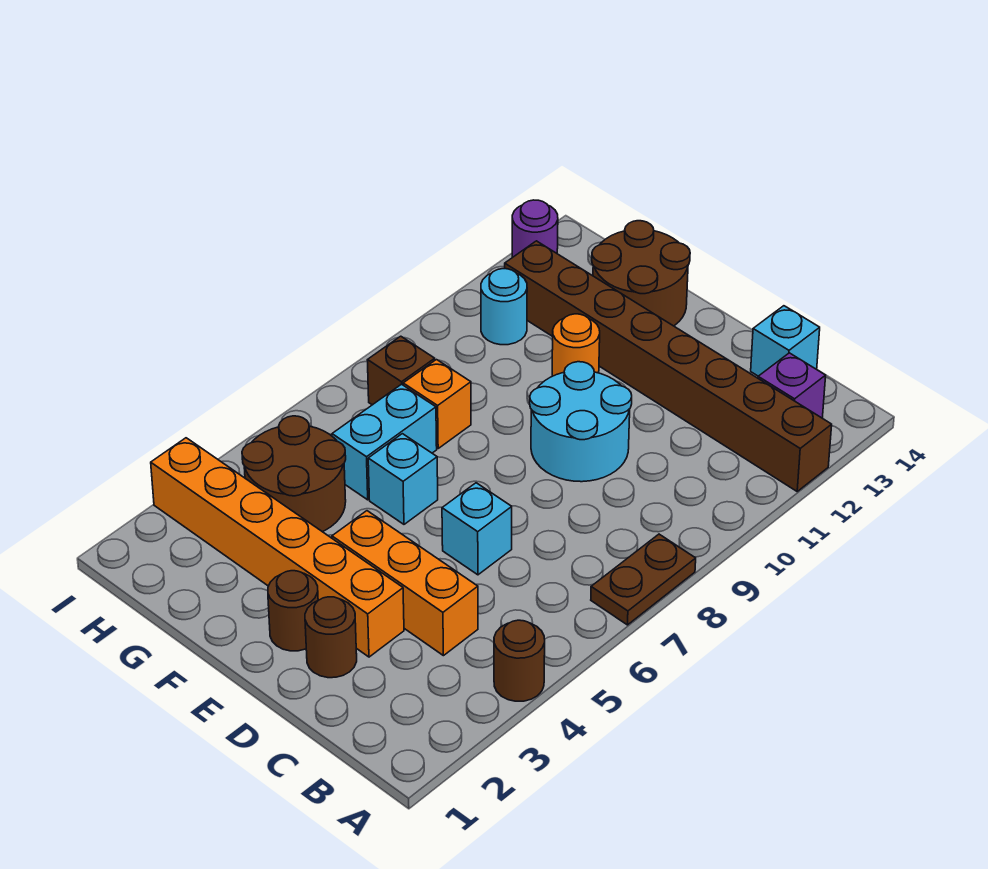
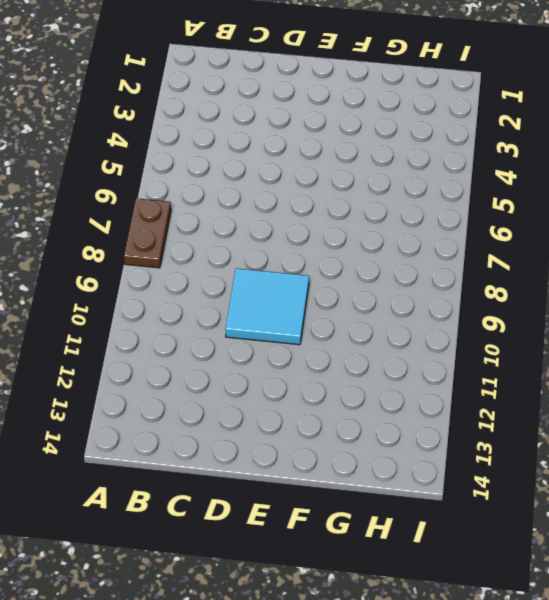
cyan 2x2 tile [226,268,309,345] -> cyan 2x2 round brick [530,362,632,482]
none -> brown 1x1 round brick [494,620,545,701]
none -> brown 1x8 brick [505,241,832,491]
none -> purple 1x1 brick [758,353,826,418]

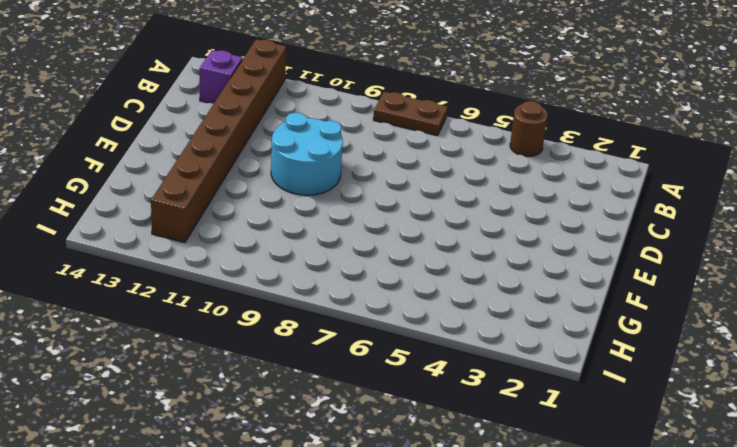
none -> orange 1x3 brick [332,511,478,656]
none -> cyan 1x1 brick [751,306,820,376]
none -> brown 1x1 round brick [305,597,357,678]

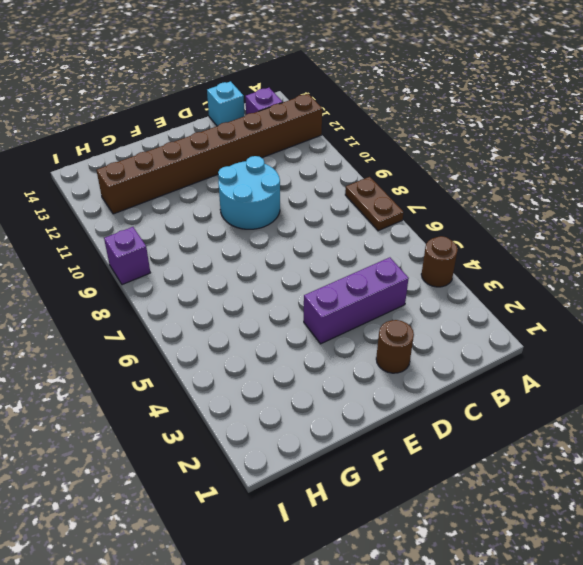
purple 1x3 brick [304,257,409,344] -> orange 1x3 brick [332,511,478,656]
purple 1x1 brick [104,227,150,285] -> none
none -> orange 1x6 brick [151,438,404,657]
none -> cyan 1x1 brick [442,483,512,575]
none -> brown 1x1 round brick [268,571,318,651]

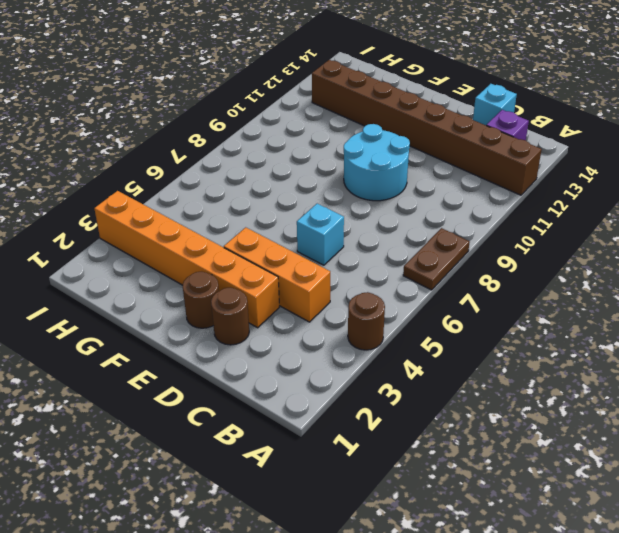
none -> cyan 1x1 brick [368,434,438,524]
none -> orange 1x1 round brick [552,314,600,376]
none -> brown 2x2 round brick [592,221,690,326]

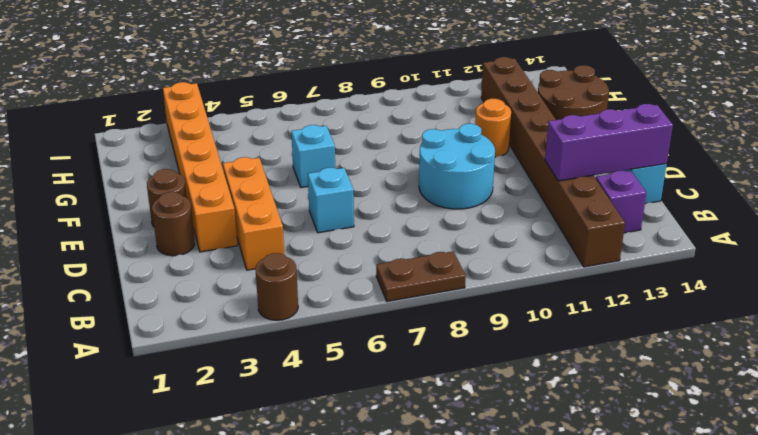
purple 1x3 brick [545,104,673,181] -> none
none -> brown 2x2 round brick [242,416,346,532]
none -> cyan 1x2 brick [332,384,437,500]
none -> orange 1x1 brick [403,360,471,448]

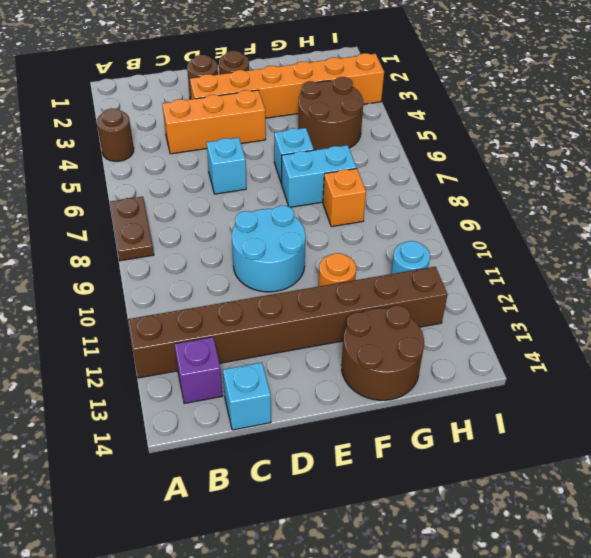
cyan 1x2 brick [282,145,357,207] -> cyan 1x2 brick turned to [332,384,437,500]
none -> brown 1x1 brick [367,336,435,405]
none -> purple 1x1 round brick [512,200,558,258]

